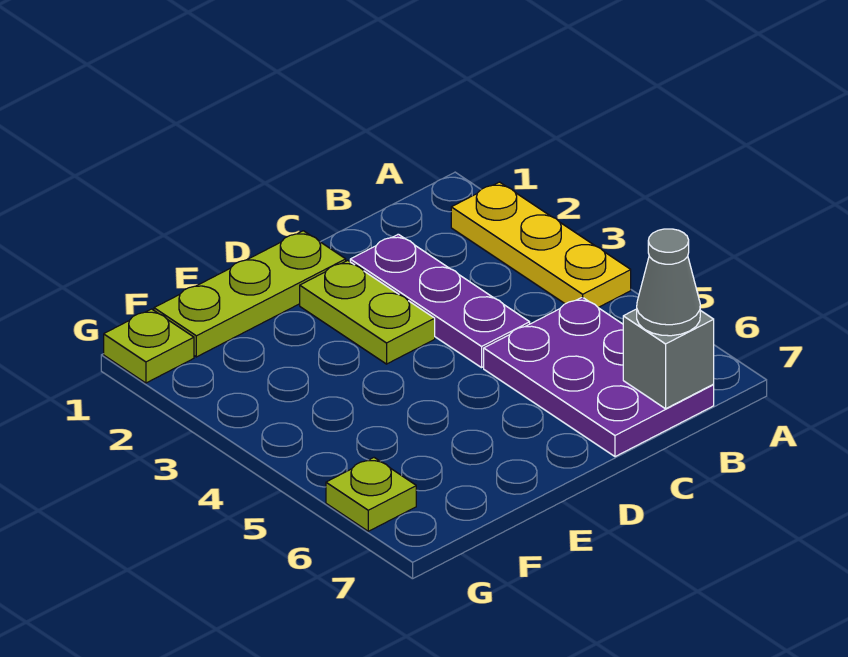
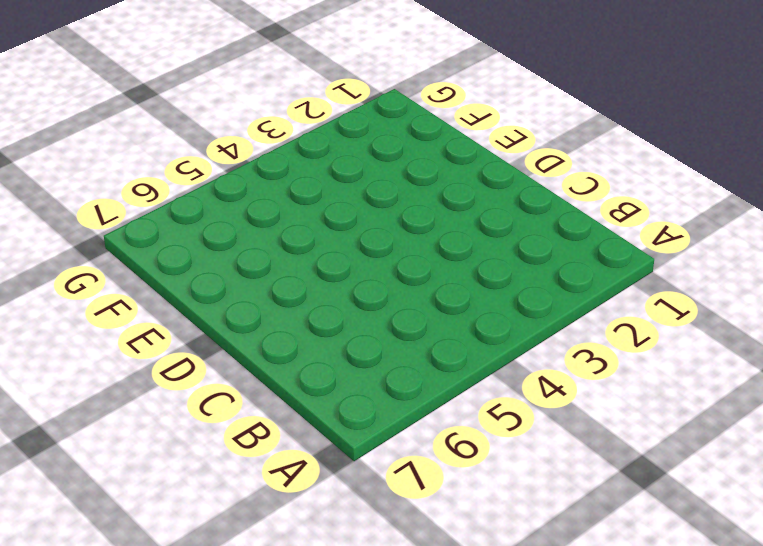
none -> yellow 1x3 plate [451,182,631,307]
none -> purple 2x3 plate [484,297,714,457]

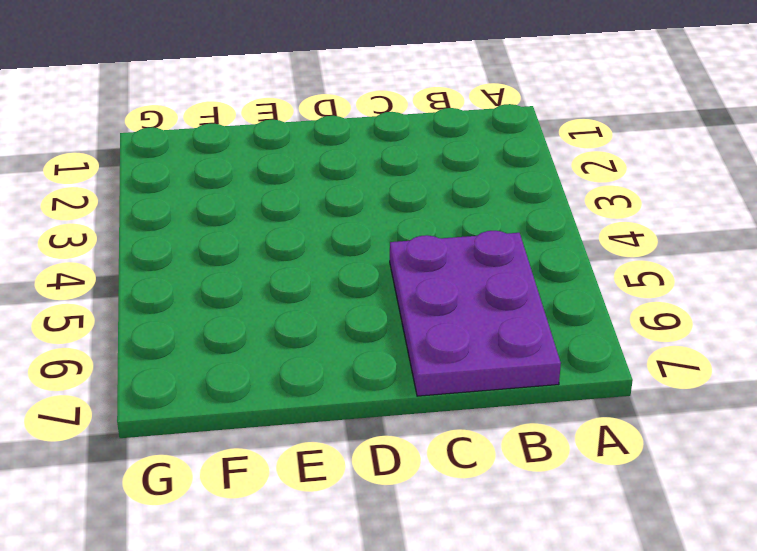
none -> yellow 1x3 plate [451,182,631,307]
none -> purple 1x3 plate [350,234,530,368]

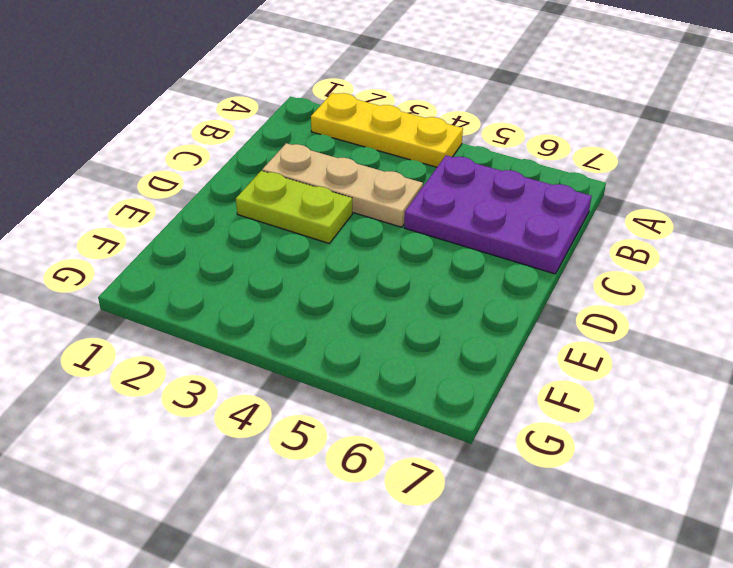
tan 1x3 plate [262,143,423,227] -> purple 1x3 plate [350,234,530,368]
none -> lime 1x3 plate [154,231,346,357]
none -> lime 1x1 plate [104,309,194,383]

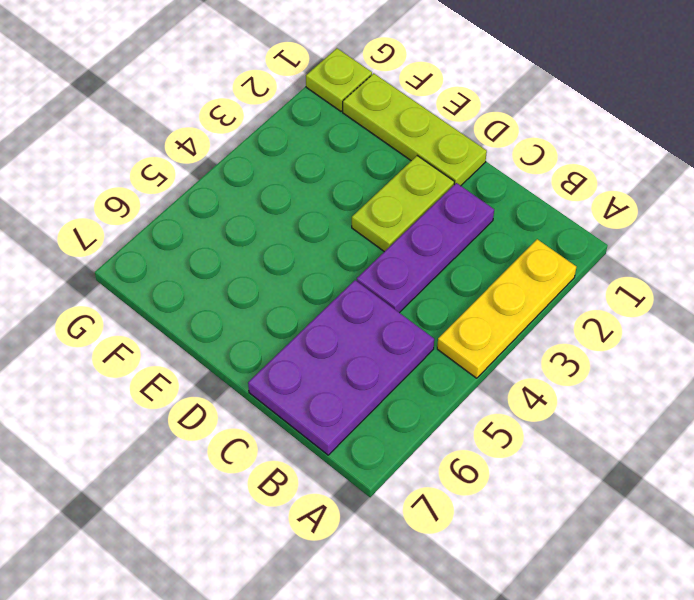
none -> lime 1x1 plate [326,458,416,531]
none -> grey 1x1 brick [623,309,714,409]

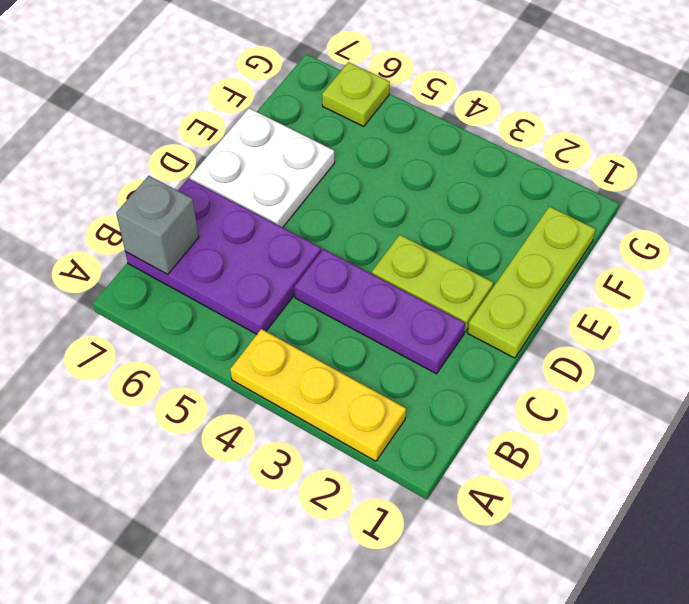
white 2x2 plate [190,108,335,228] -> none
none -> lime 1x1 plate [104,309,194,383]
none -> grey 1x1 cone [637,229,700,336]

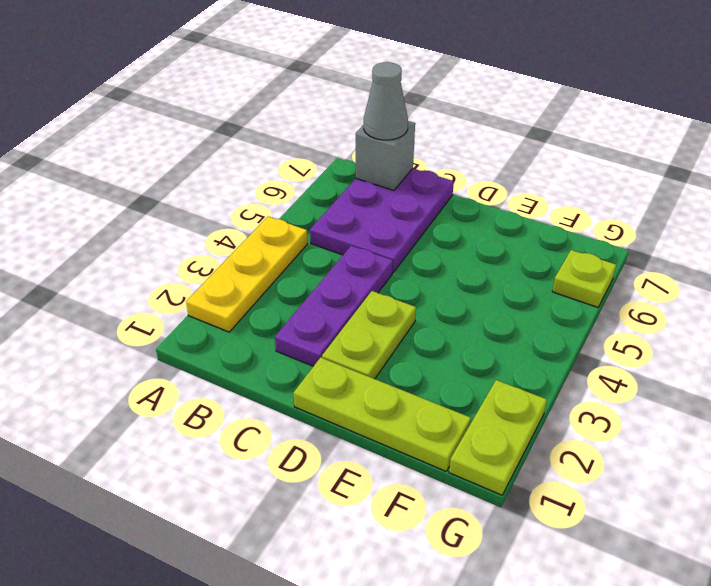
lime 1x2 plate [449,380,547,495] -> lime 1x1 plate [104,309,194,383]

